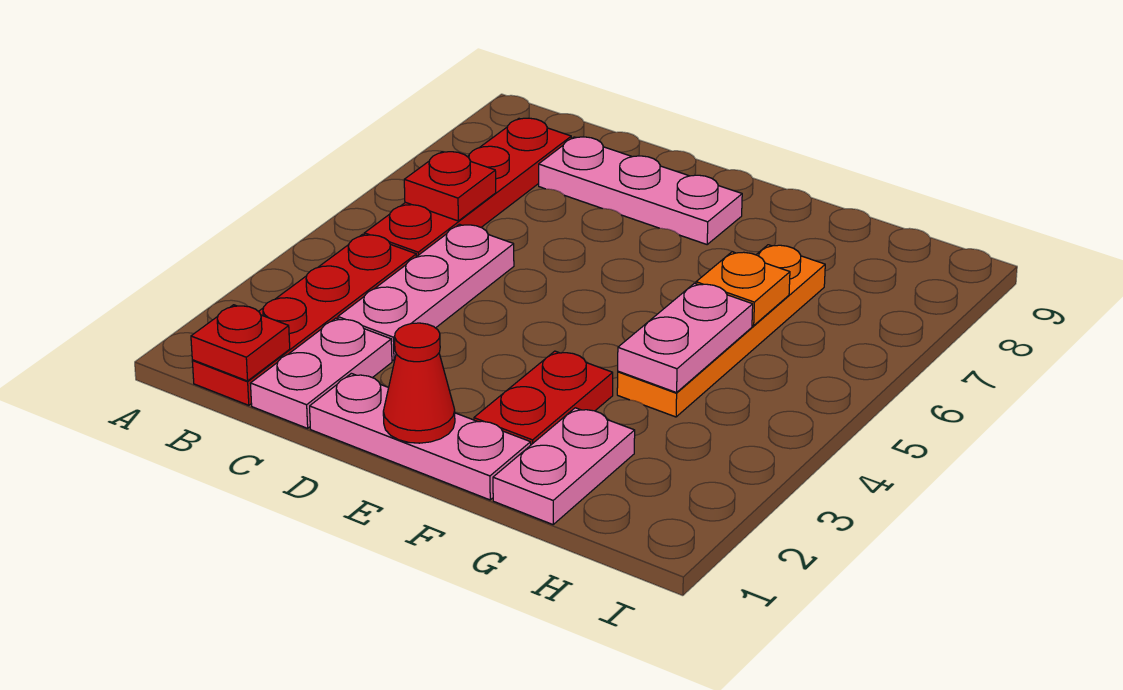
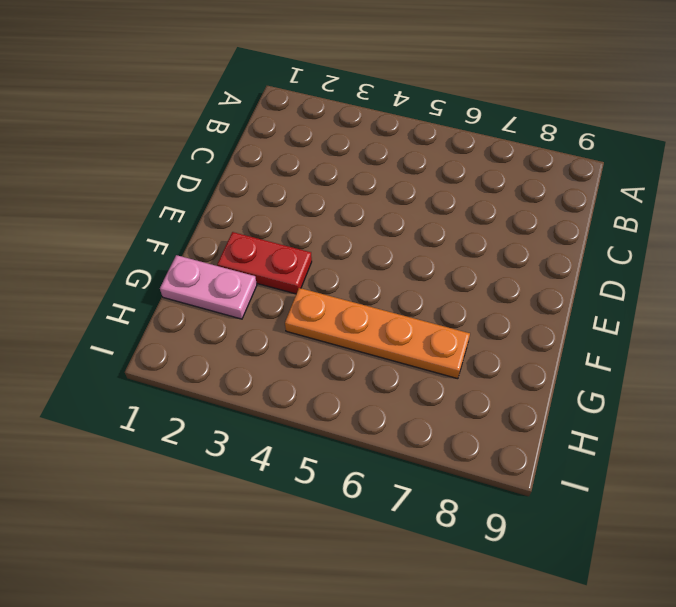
none -> red 1x4 plate [192,234,416,405]
none -> red 1x4 plate [364,118,571,257]
none -> pink 1x2 plate [250,318,392,428]

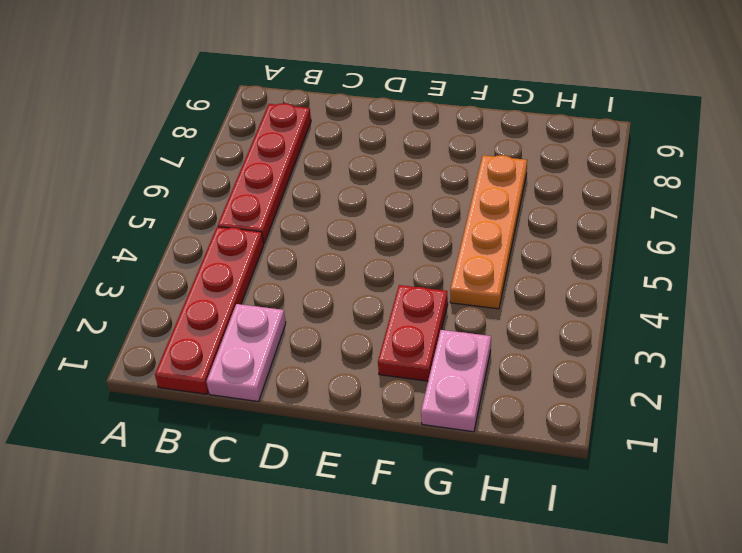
none -> pink 1x3 plate [338,224,514,361]
none -> pink 1x3 plate [539,137,742,244]
none -> pink 1x3 plate [310,373,531,500]

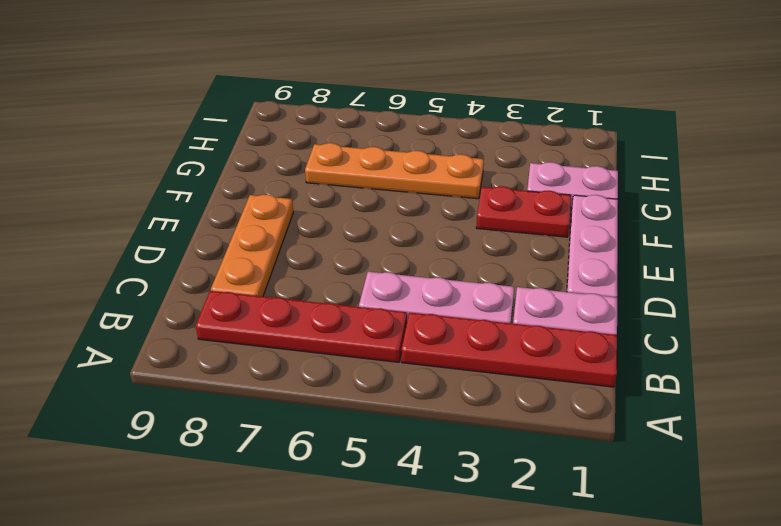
orange 1x3 plate [211,194,293,297] -> pink 1x3 plate [539,137,742,244]
none -> red 1x1 plate [191,305,290,381]
none -> red 1x1 plate [404,152,496,221]
none -> red 1x1 cone [383,323,455,443]

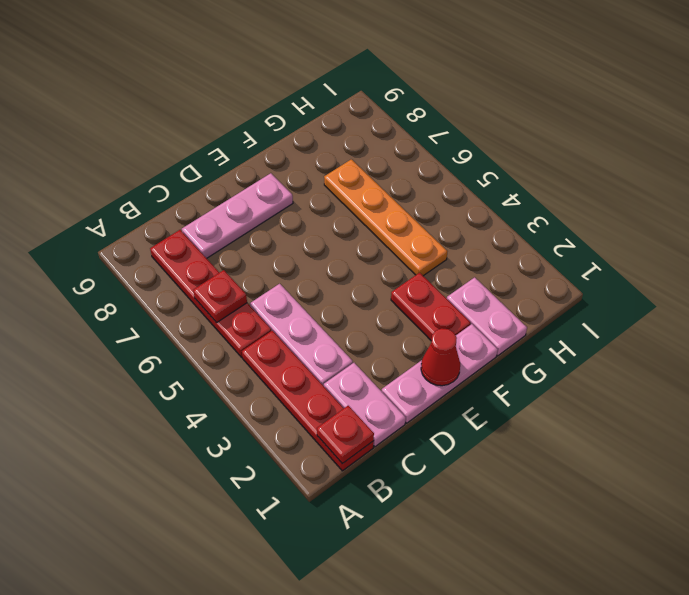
none -> pink 1x2 plate [618,283,753,393]
none -> orange 1x1 plate [696,252,790,326]

